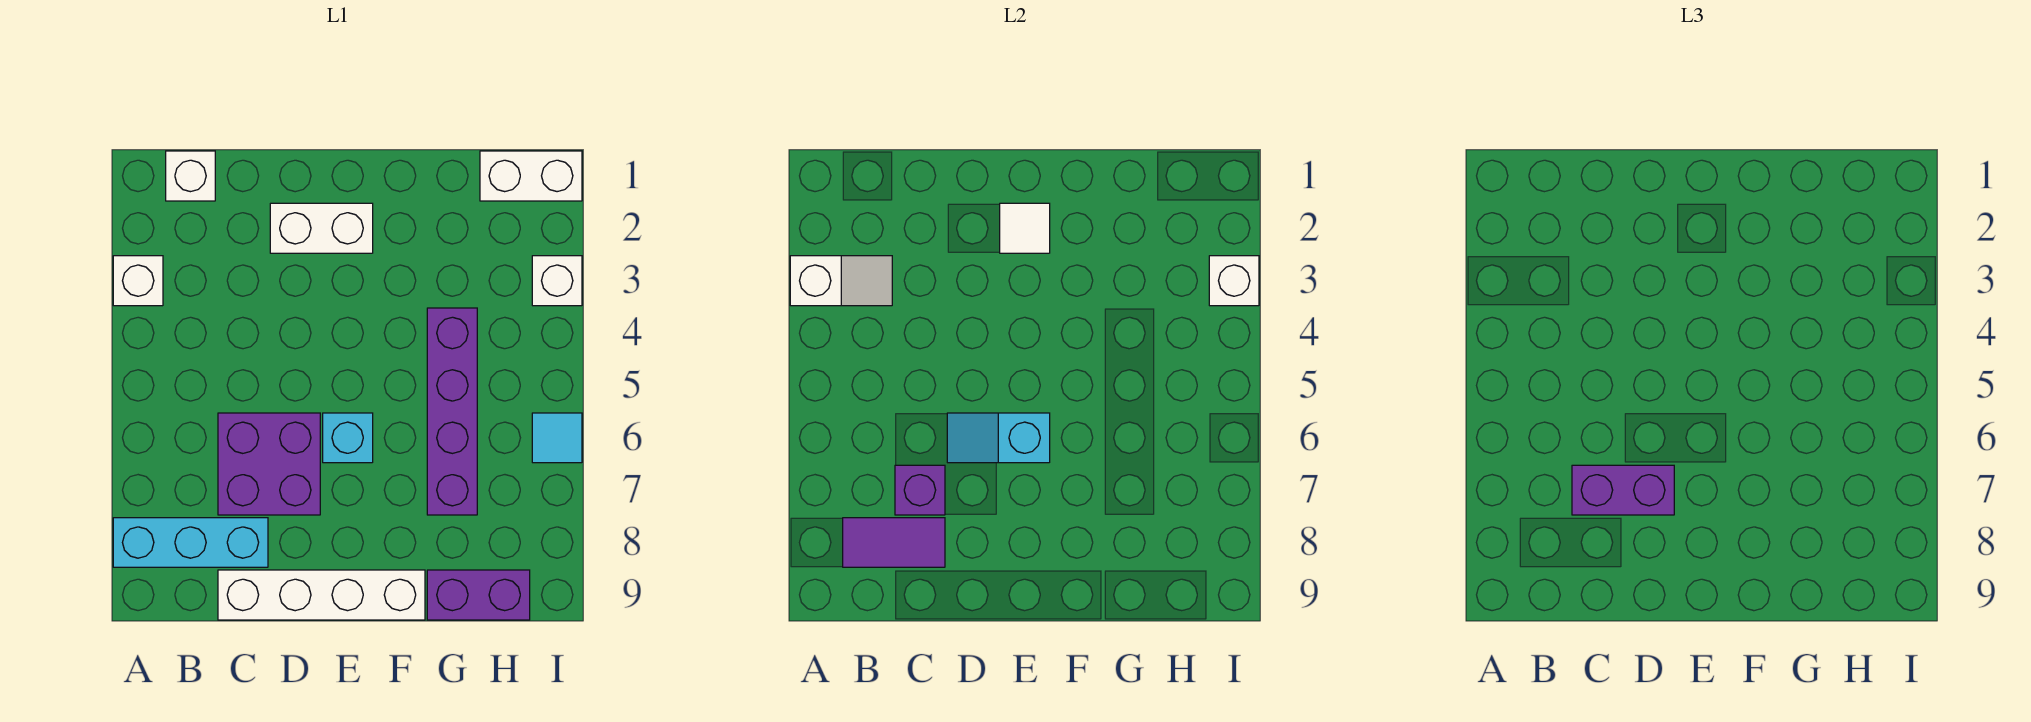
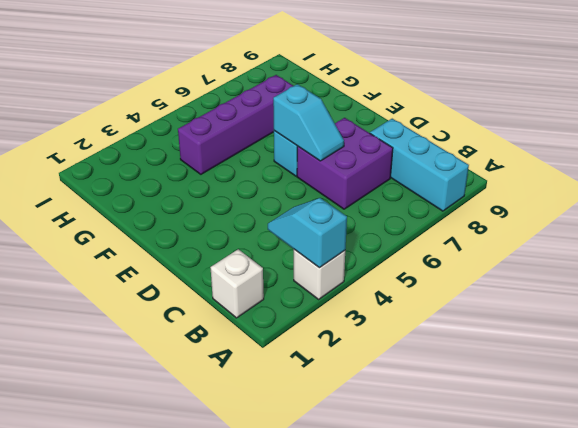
cyan 1x2 slope [268,198,347,268] -> white 1x2 slope [790,256,892,306]
none -> white 1x4 brick [218,570,425,620]
none -> white 1x2 brick [270,203,373,253]
none -> purple 1x2 brick [427,570,530,620]

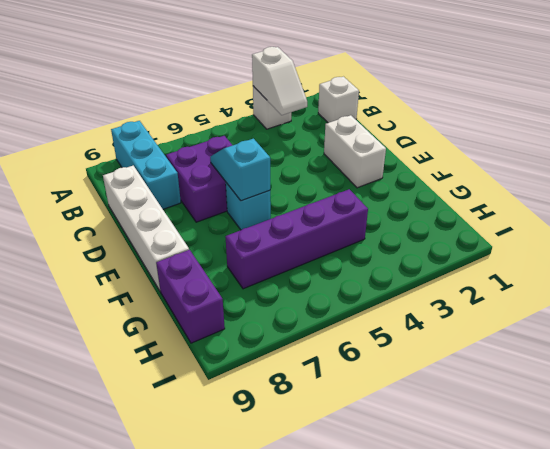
none -> white 1x2 brick [480,151,582,201]
none -> white 1x1 brick [532,256,582,306]
none -> cyan 1x1 tile [532,413,582,463]

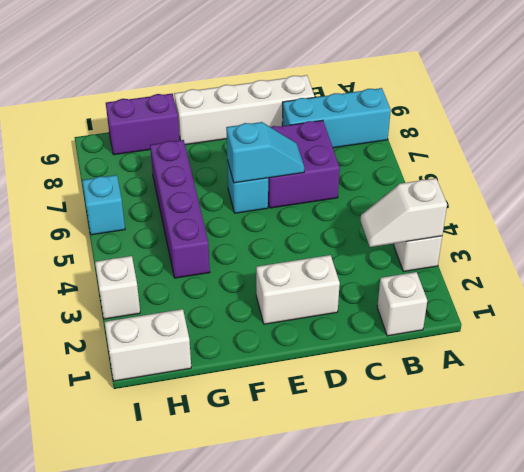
cyan 1x1 brick [82,175,125,235] -> cyan 1x1 tile [532,413,582,463]
none -> purple 1x2 tile [843,518,945,567]
none -> purple 1x1 brick [895,465,945,515]
none -> white 1x1 tile [1000,203,1050,253]

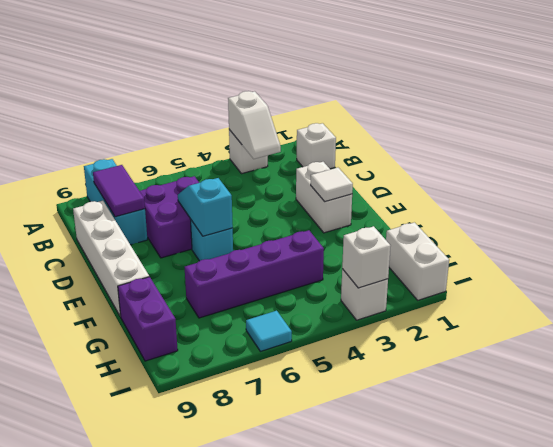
none -> purple 1x1 brick [895,465,945,515]
none -> purple 1x2 brick [1572,465,1674,515]

